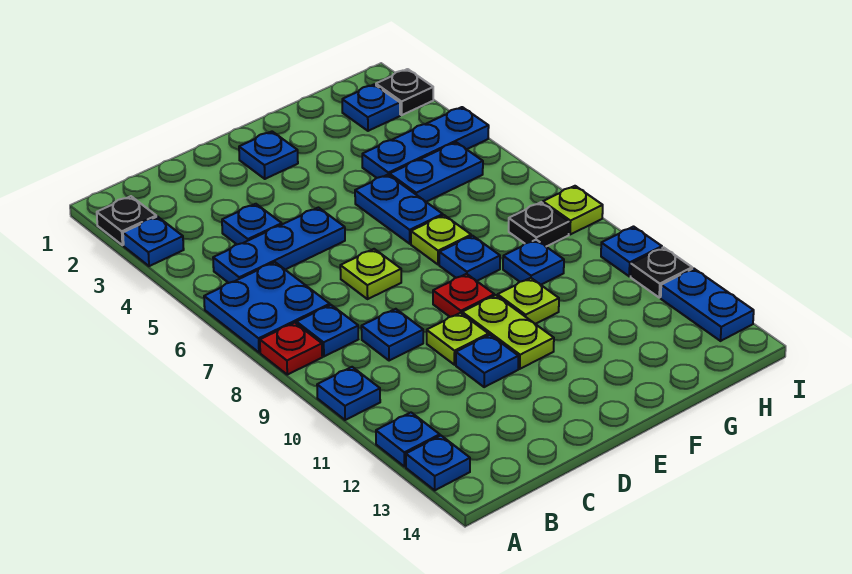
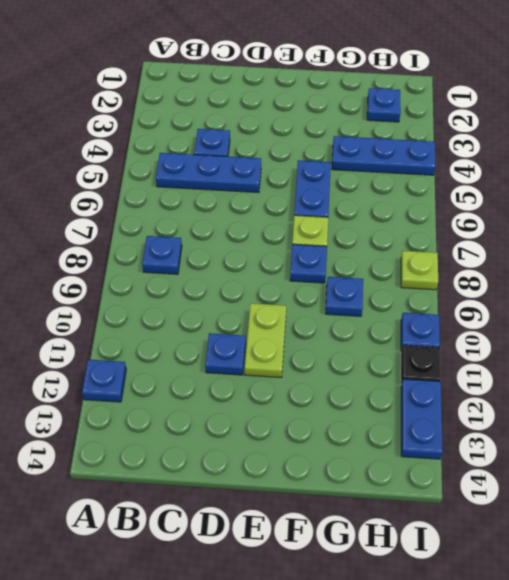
none -> black 1x1 plate [97,196,156,245]
none -> blue 1x1 plate [123,217,184,266]
none -> blue 2x2 plate [204,262,330,352]
none -> red 1x1 plate [260,323,322,375]

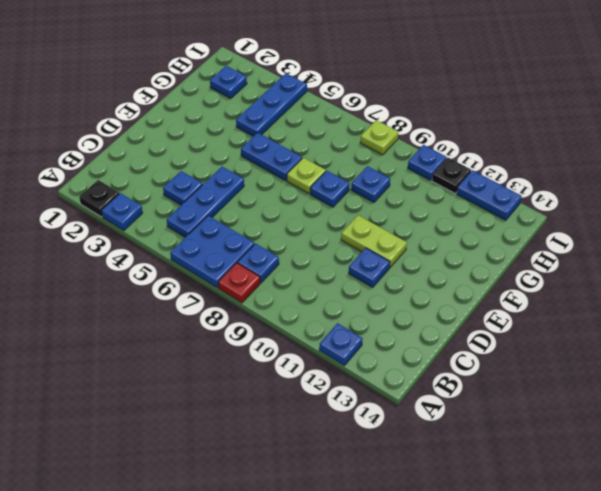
none -> blue 1x1 plate [317,367,380,420]
none -> blue 1x1 plate [406,436,470,490]
none -> blue 1x1 plate [361,309,423,361]
none -> lime 1x1 plate [340,249,401,299]

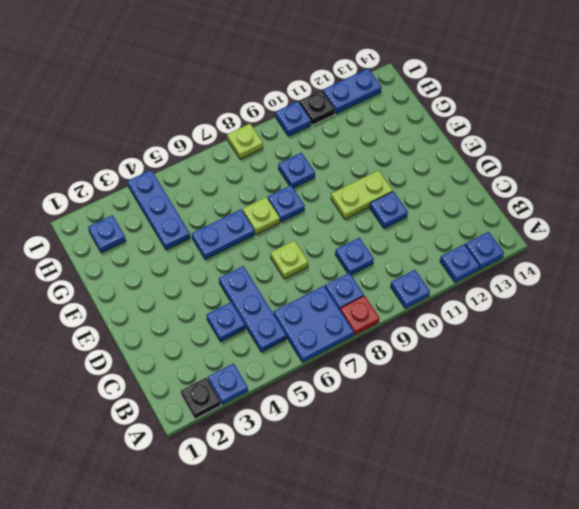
none -> lime 1x1 plate [427,313,489,365]
none -> blue 1x1 plate [239,132,298,179]
none -> red 1x1 plate [433,274,494,317]
none -> lime 1x1 plate [498,278,559,324]

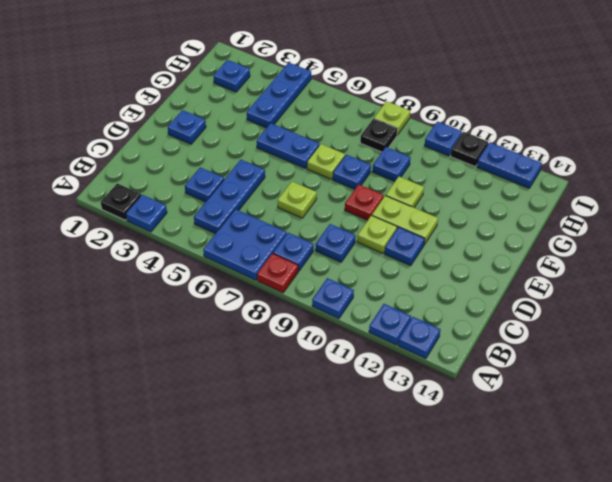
none -> blue 1x2 plate [390,142,483,202]
none -> black 1x1 plate [376,69,433,115]

